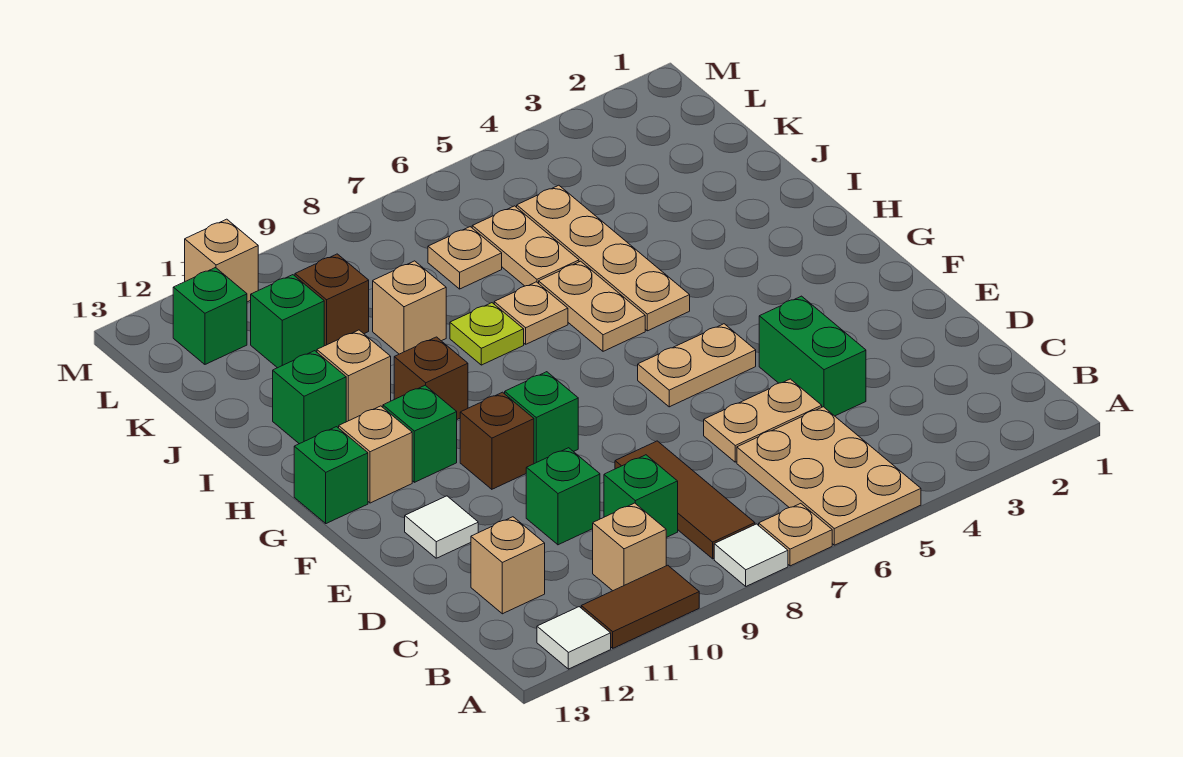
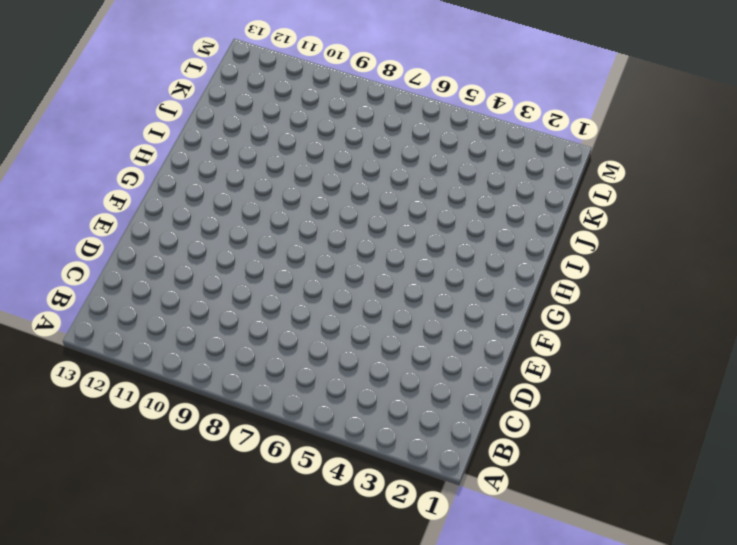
none -> tan 2x3 plate [737,407,921,545]
none -> tan 1x1 plate [758,503,832,566]
none -> white 1x1 tile [714,524,788,586]
none -> brown 1x2 tile [581,565,699,648]

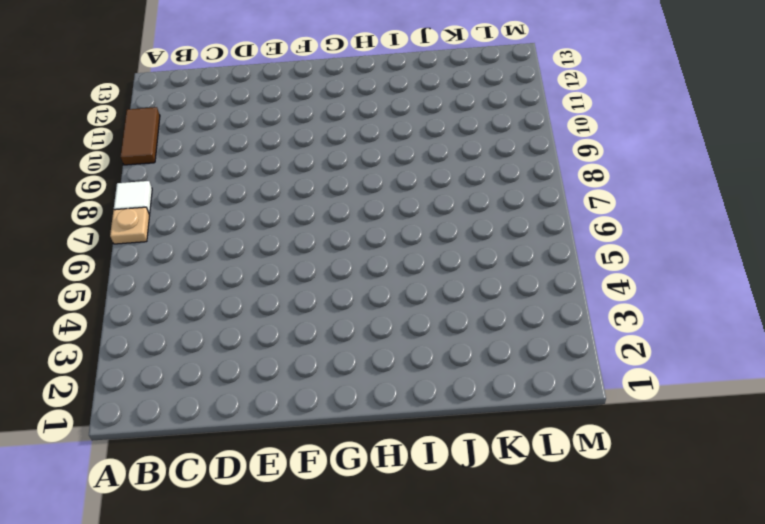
none -> tan 2x3 plate [737,407,921,545]
none -> white 1x1 tile [537,607,611,669]
none -> brown 1x3 tile [615,441,755,559]
none -> tan 1x1 brick [593,503,666,591]

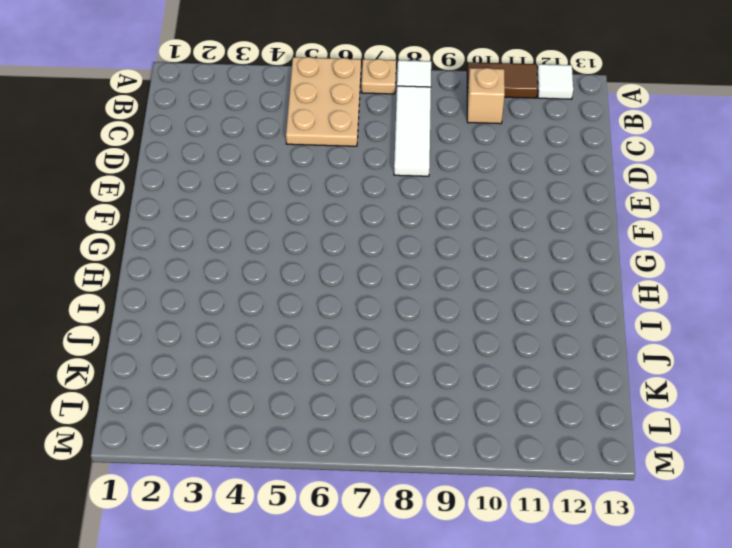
white 1x3 tile [394,86,431,176] -> brown 1x3 tile [615,441,755,559]
none -> green 1x1 brick [604,455,678,537]
none -> tan 1x1 brick [471,517,545,614]
none -> green 1x2 brick [759,296,866,416]
none -> tan 1x2 plate [704,379,822,462]

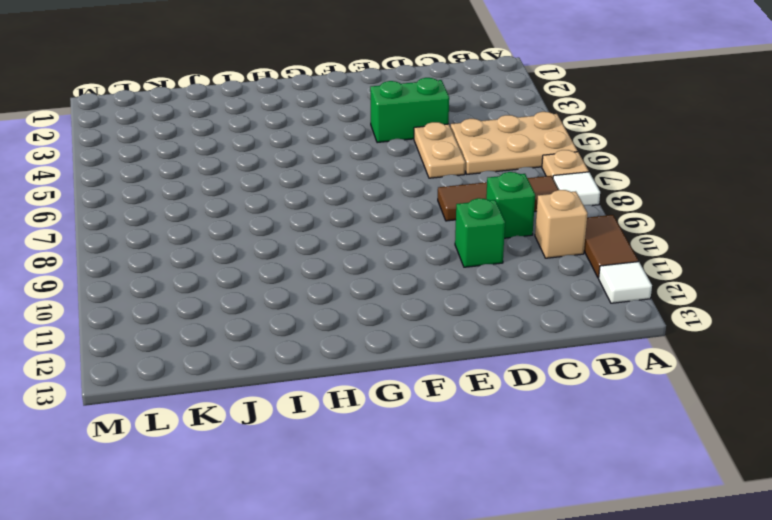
none -> tan 1x1 brick [471,517,545,614]
none -> white 1x1 tile [405,496,478,558]
none -> tan 1x2 plate [638,324,756,407]
none -> green 1x1 brick [505,372,578,464]

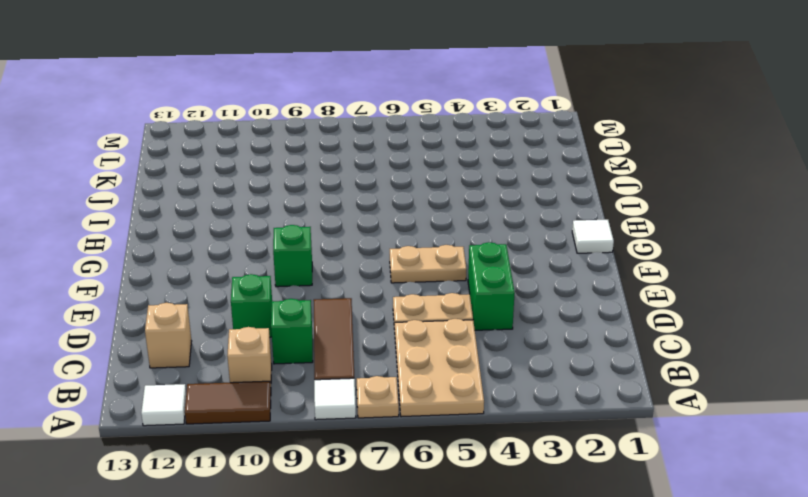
white 1x1 tile [572,220,614,253] -> white 1x1 tile moved to [405,496,478,558]
none -> brown 1x1 brick [460,392,534,489]
none -> green 1x1 brick [383,385,457,482]
none -> tan 1x1 brick [339,406,412,503]
none -> green 1x1 brick [294,427,368,524]

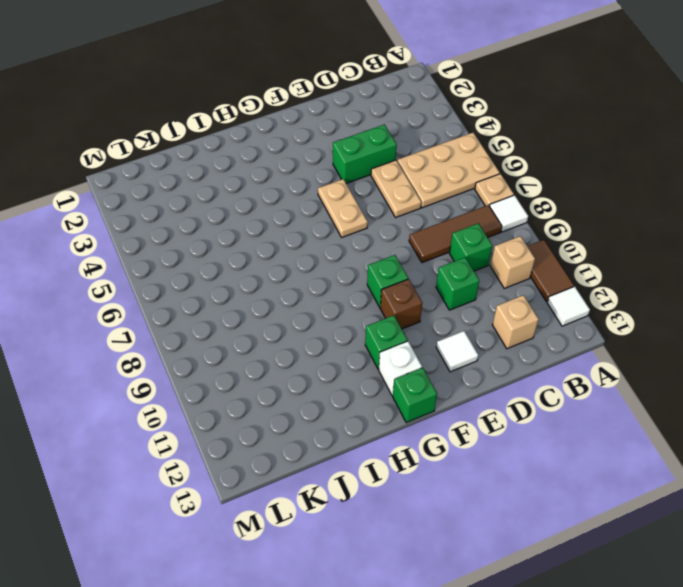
white 1x1 brick [379,341,422,396] -> tan 1x1 brick [339,406,412,503]
none -> tan 1x4 plate [517,185,690,331]
none -> tan 1x2 plate [539,261,645,351]
none -> brown 1x1 brick [394,337,468,419]
none -> tan 1x1 plate [494,282,568,344]

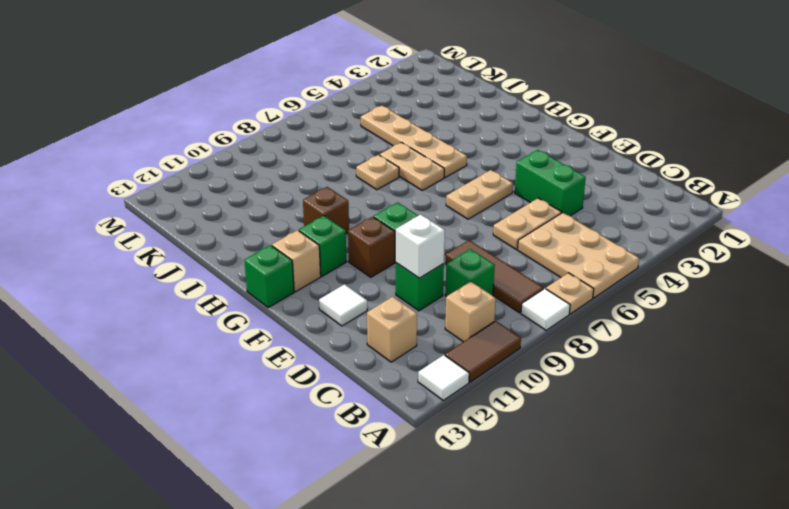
white 1x1 brick [396,215,445,278] -> none
none -> lime 1x1 plate [450,303,524,365]
none -> tan 1x1 brick [317,330,391,422]
none -> green 1x1 brick [273,351,346,444]
none -> tan 1x2 plate [472,206,579,286]

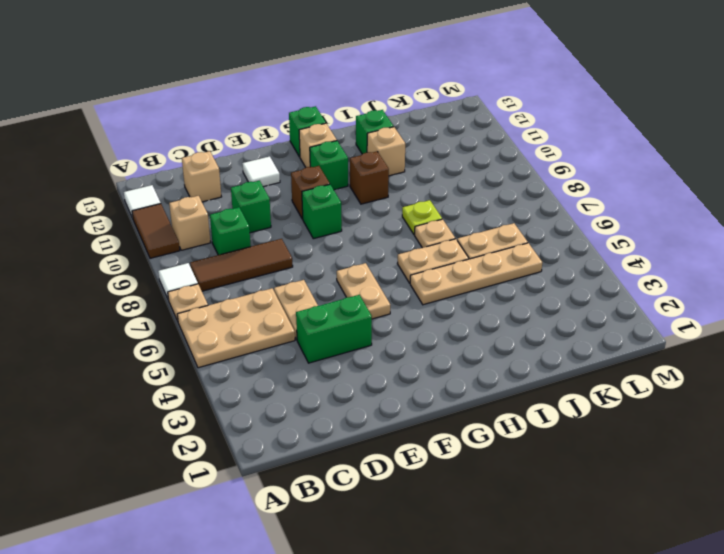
none -> tan 1x1 brick [373,261,446,354]
none -> tan 1x1 plate [428,227,502,289]
none -> brown 1x1 brick [295,254,369,346]
none -> green 1x1 brick [251,275,324,368]

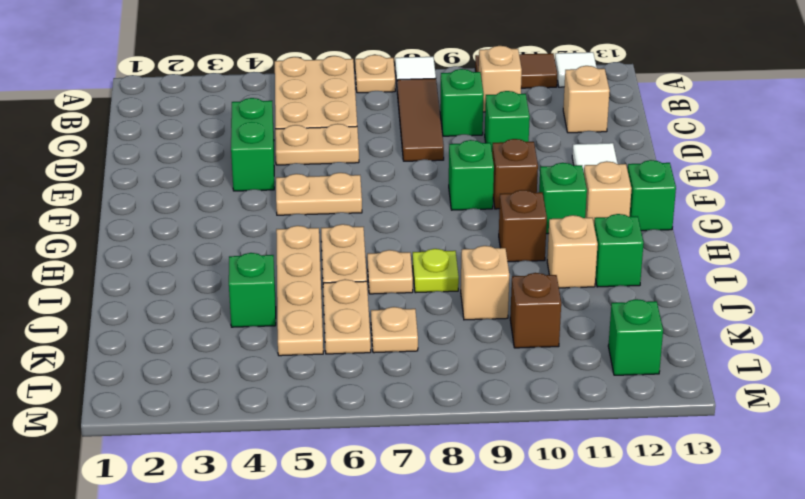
green 1x1 brick [229,253,276,327] -> green 1x1 brick moved to [251,275,324,368]
none -> tan 1x1 brick [185,219,258,302]

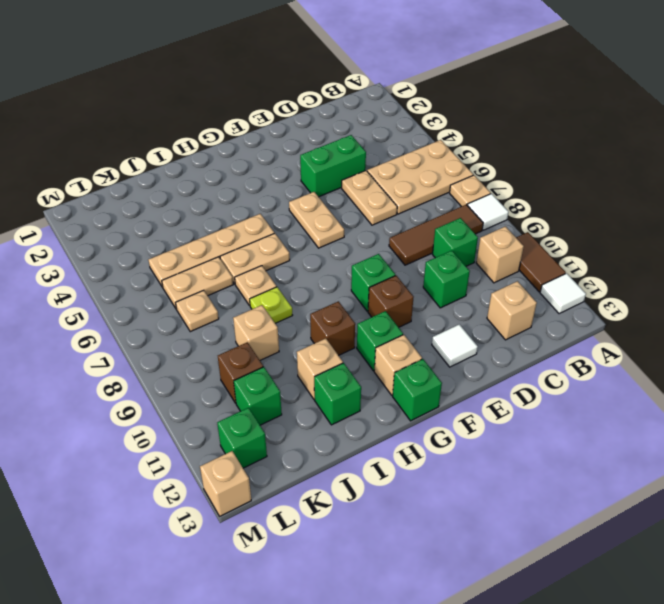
tan 1x1 brick [200,451,251,516] -> tan 1x1 brick moved to [185,219,258,302]

